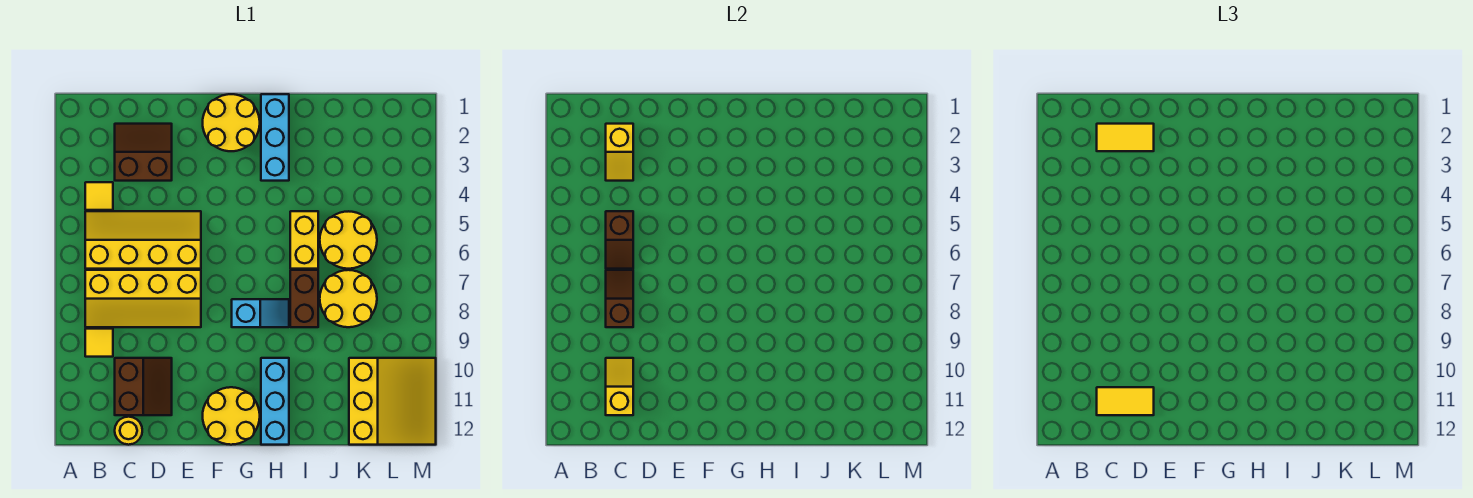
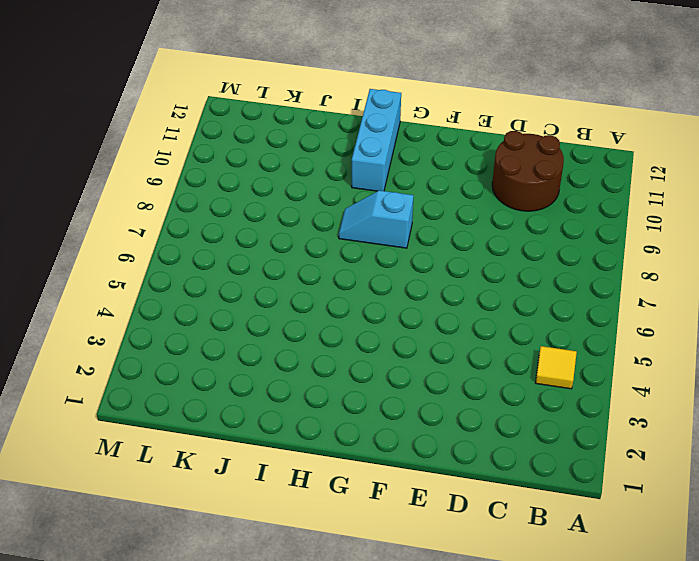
brown 2x2 round brick [492,131,564,211] -> brown 2x2 slope [115,358,172,415]
none -> yellow 2x4 slope [85,211,201,269]
none -> yellow 2x4 slope [85,270,201,327]
none -> yellow 1x1 tile [85,329,113,357]

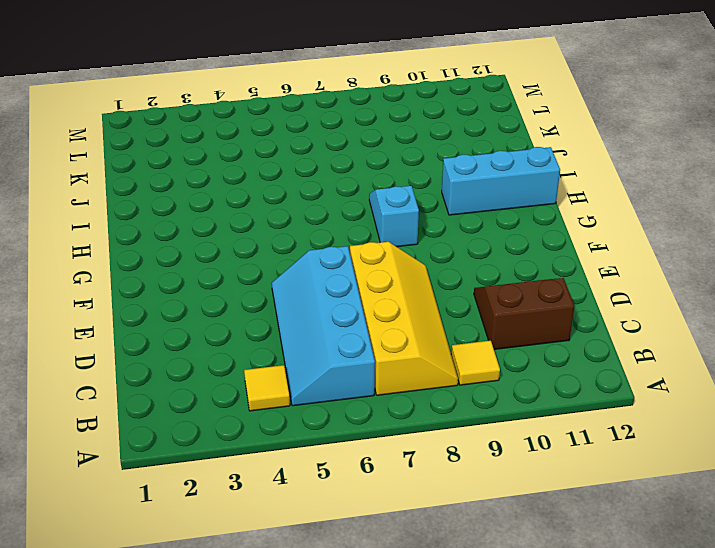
cyan 2x4 slope [272,246,375,406] -> yellow 2x4 slope [85,211,201,269]
none -> brown 2x2 slope [115,124,172,181]
none -> yellow 1x1 round brick [115,417,142,445]
none -> yellow 2x2 round brick [203,94,260,151]

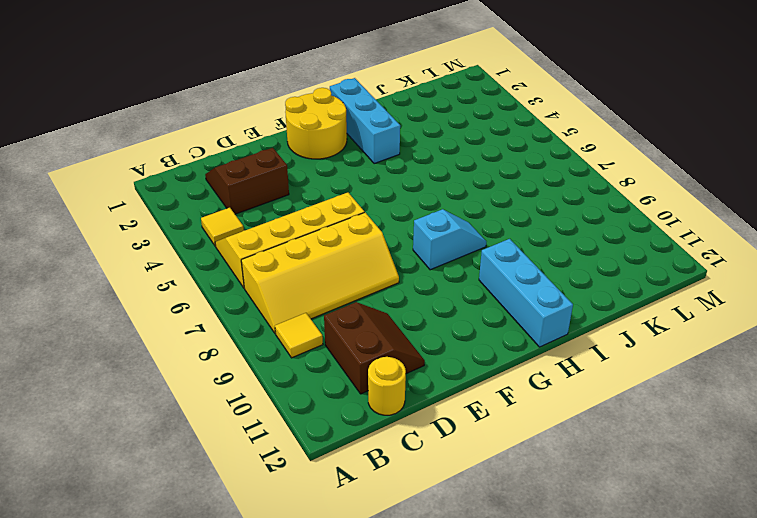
none -> yellow 2x2 round brick [203,387,260,445]
none -> yellow 1x2 brick [290,211,318,269]
none -> brown 1x2 brick [290,270,318,327]

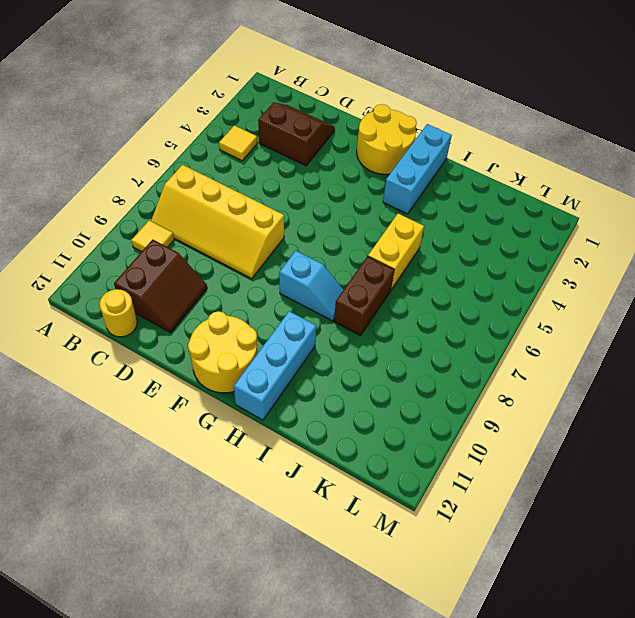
none -> yellow 2x4 slope [85,211,201,269]
none -> yellow 2x2 round brick [320,211,377,269]
none -> yellow 2x2 round brick [320,270,377,327]

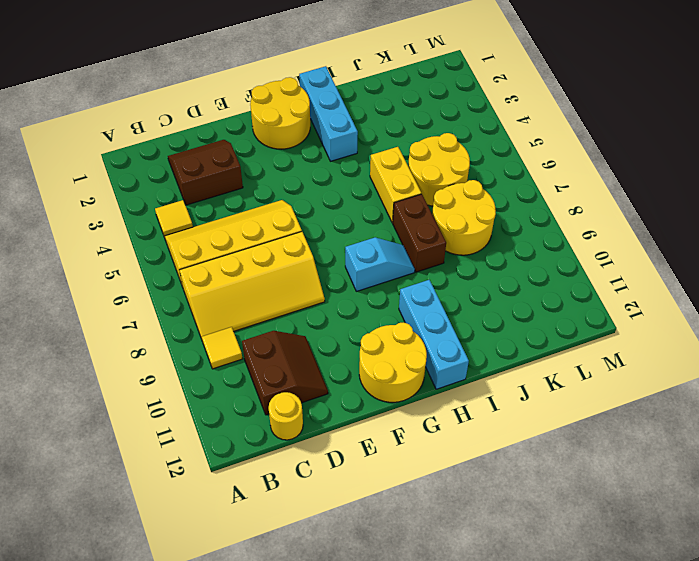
none -> yellow 3x3 slope [349,358,436,445]
none -> yellow 1x2 slope [606,124,633,181]
none -> brown 1x2 slope [606,211,633,269]

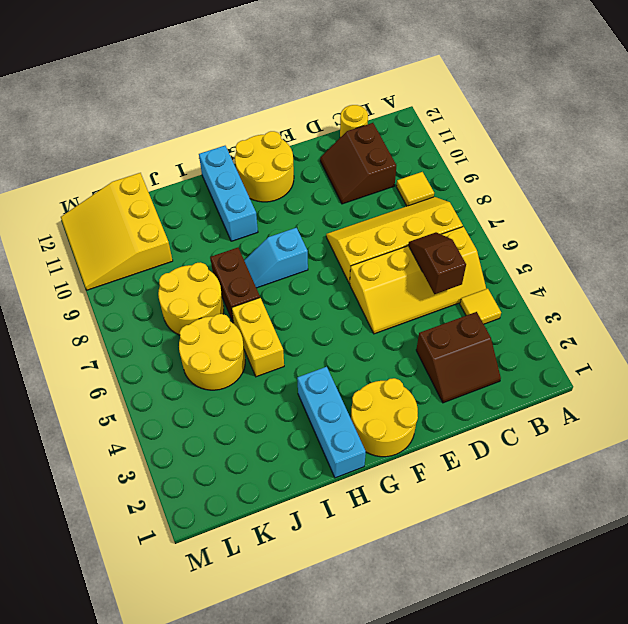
none -> yellow 1x2 slope [606,124,633,181]
none -> brown 1x2 slope [606,270,633,327]
none -> yellow 1x2 slope [606,358,633,415]

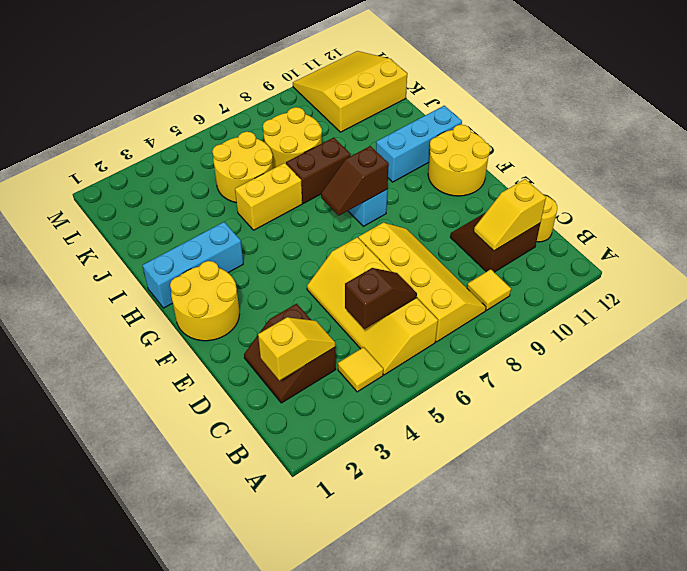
brown 1x2 slope [321,146,389,215] -> brown 1x2 slope moved to [606,270,633,327]
none -> yellow 1x2 tile [1097,124,1154,151]
none -> yellow 1x2 tile [1097,387,1154,415]

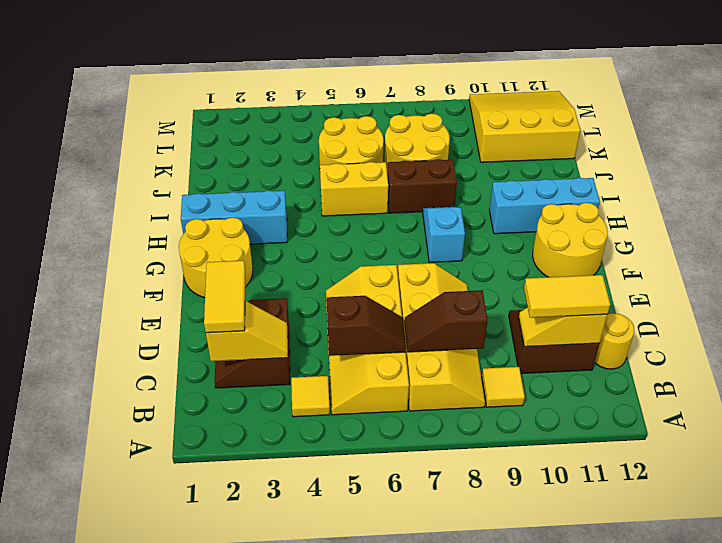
yellow 1x2 tile [524,275,610,318] -> yellow 1x2 tile turned to [1097,387,1154,415]

